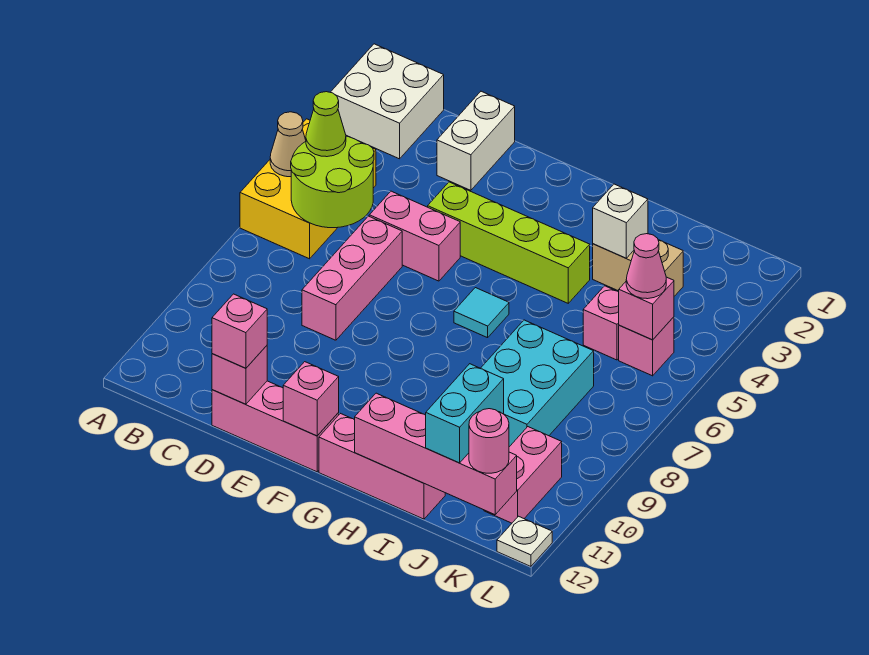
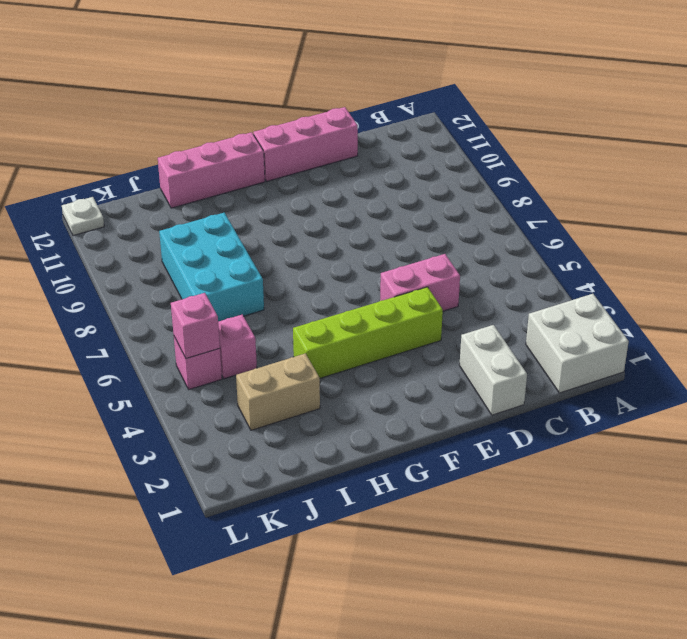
none -> yellow 2x3 brick [240,119,376,259]
none -> pink 1x3 brick [302,216,402,340]
none -> cyan 1x1 tile [454,288,509,338]

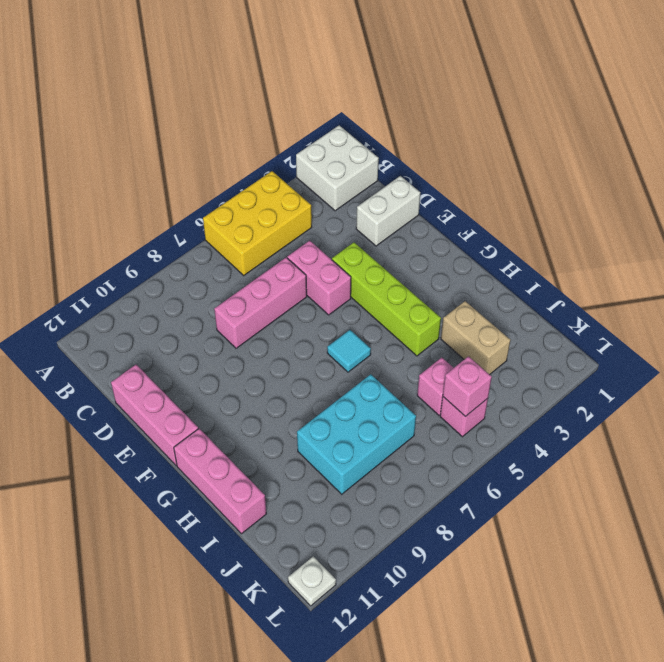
none -> pink 1x2 brick [484,427,562,523]
none -> tan 1x1 cone [270,112,306,177]
none -> lime 2x2 round brick [291,136,374,228]

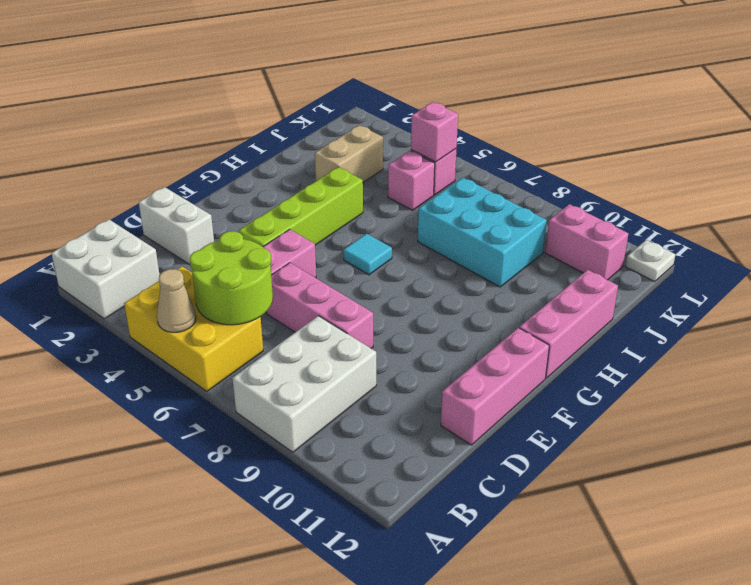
white 2x3 brick [232,316,376,452] -> none
none -> pink 1x1 brick [212,346,267,404]
none -> pink 1x1 brick [283,362,339,436]
none -> pink 1x4 brick [355,393,517,515]

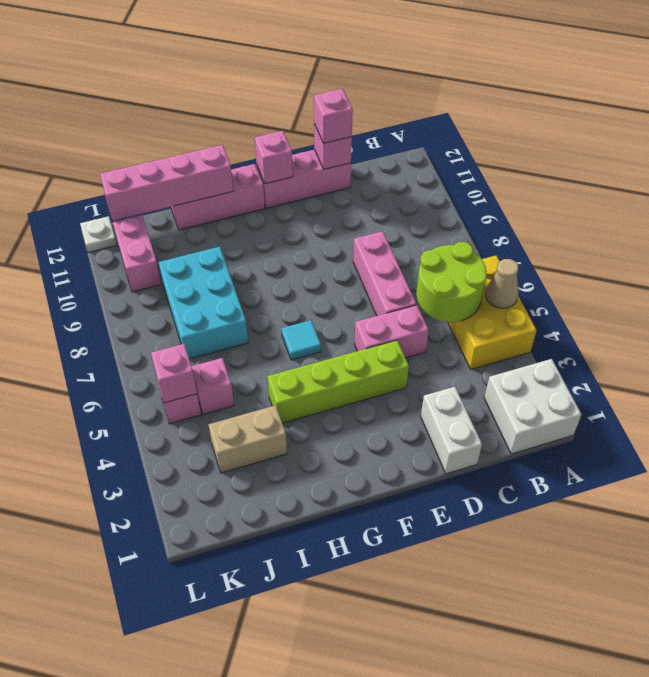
none -> white 1x1 brick [593,184,648,258]
none -> lime 1x1 cone [306,92,346,157]
none -> cyan 1x2 brick [426,364,504,463]

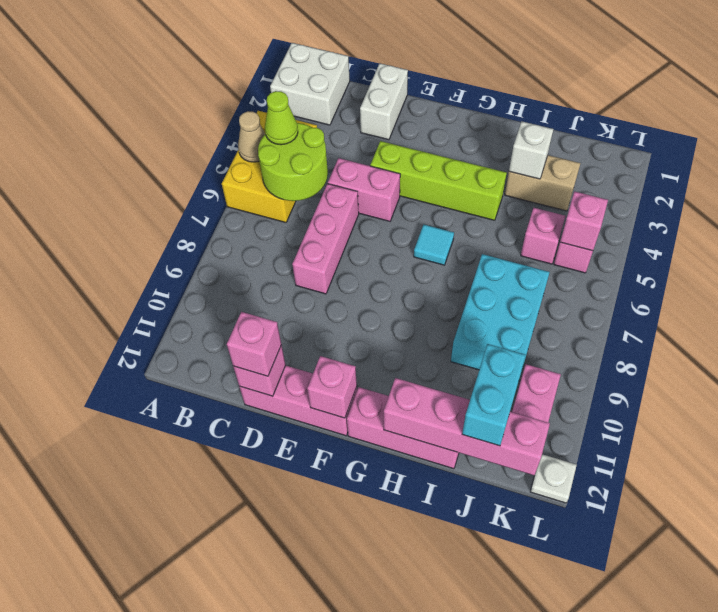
none -> pink 1x1 cone [626,234,666,299]
none -> pink 1x1 round brick [469,409,509,473]

